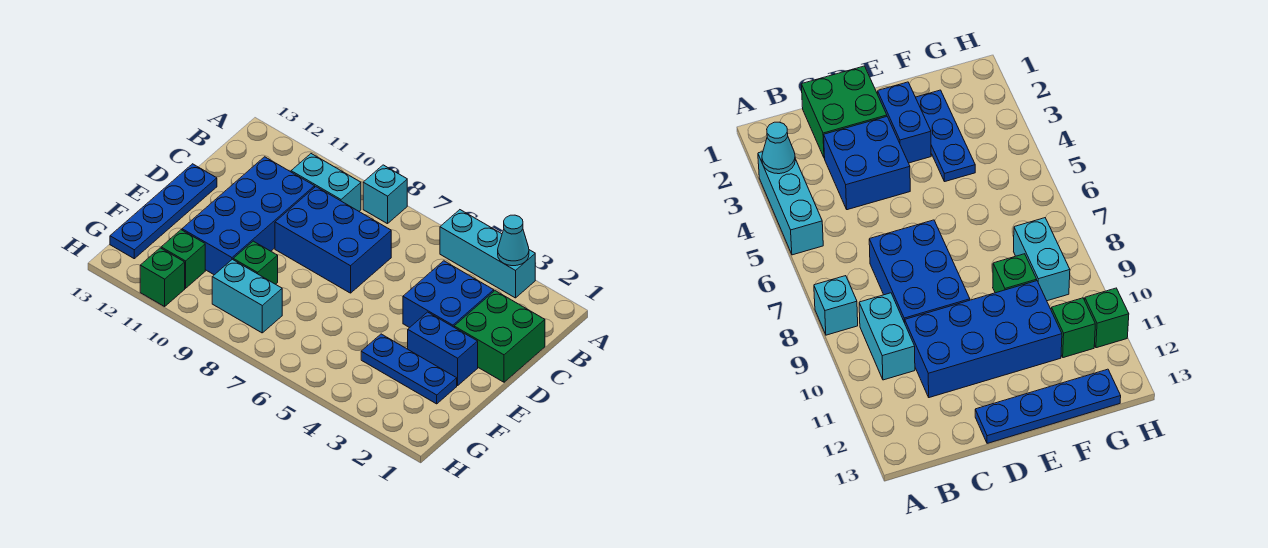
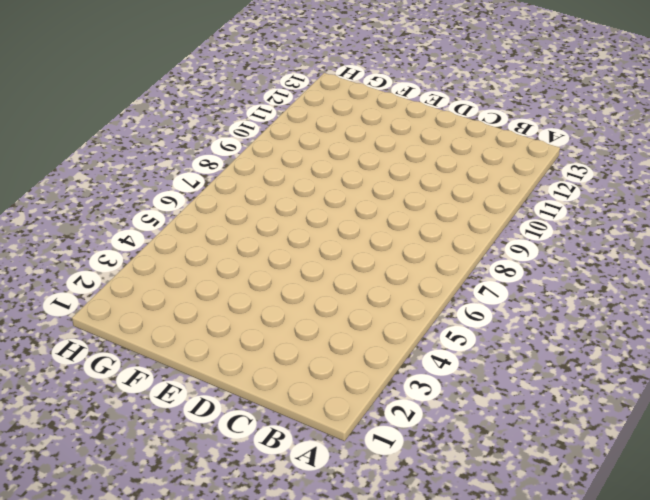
none -> cyan 1x3 brick [440,210,535,298]
none -> cyan 1x1 brick [363,165,407,224]
none -> cyan 1x2 brick [291,154,361,211]

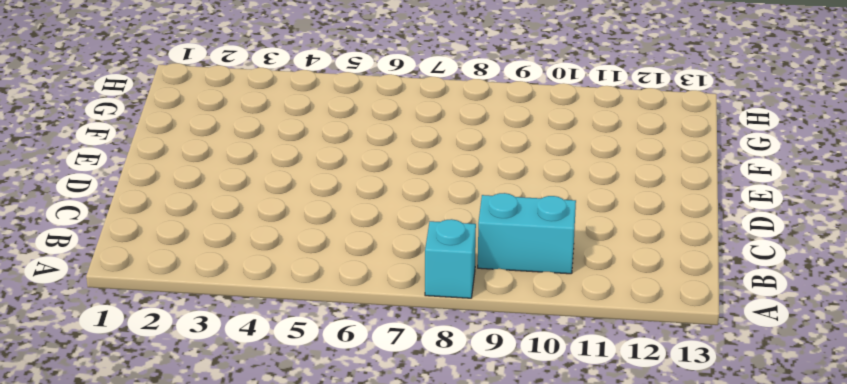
none -> cyan 1x3 brick [440,210,535,298]
none -> green 2x2 brick [454,291,545,382]
none -> blue 2x2 brick [403,261,494,328]

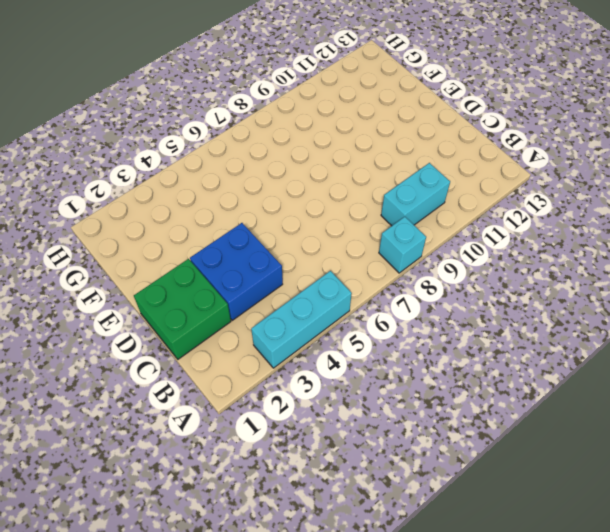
none -> blue 2x3 brick [275,187,391,293]
none -> blue 2x4 brick [182,157,315,275]
none -> blue 1x4 plate [110,164,217,259]

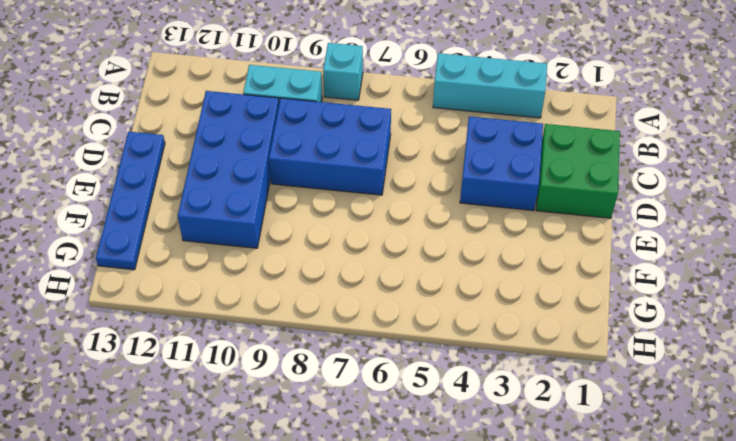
none -> blue 1x2 brick [408,312,478,386]
none -> blue 1x3 plate [361,334,457,404]
none -> green 1x1 brick [233,241,278,284]

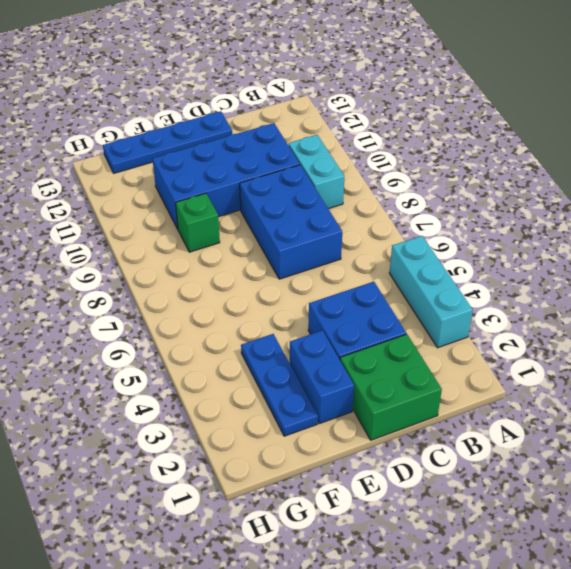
none -> cyan 1x1 brick [363,165,407,224]
none -> cyan 1x2 brick [212,259,282,333]
none -> green 1x1 brick [161,230,205,288]

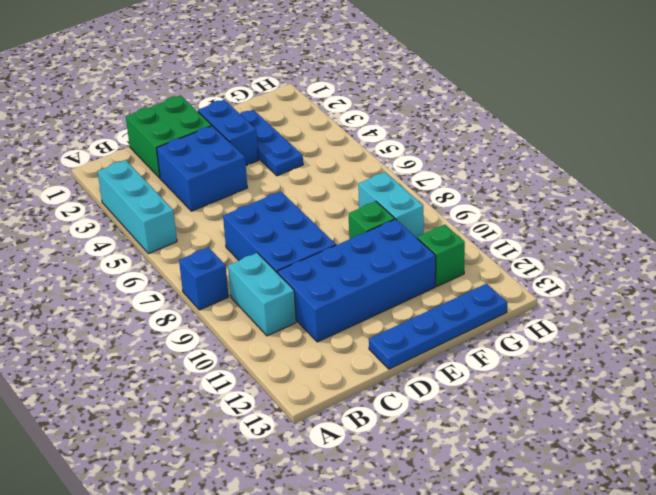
blue 1x1 brick [179,247,229,310] -> cyan 1x1 brick [363,165,407,224]
none -> green 1x1 brick [140,248,185,307]
none -> cyan 1x1 cone [498,215,529,266]

